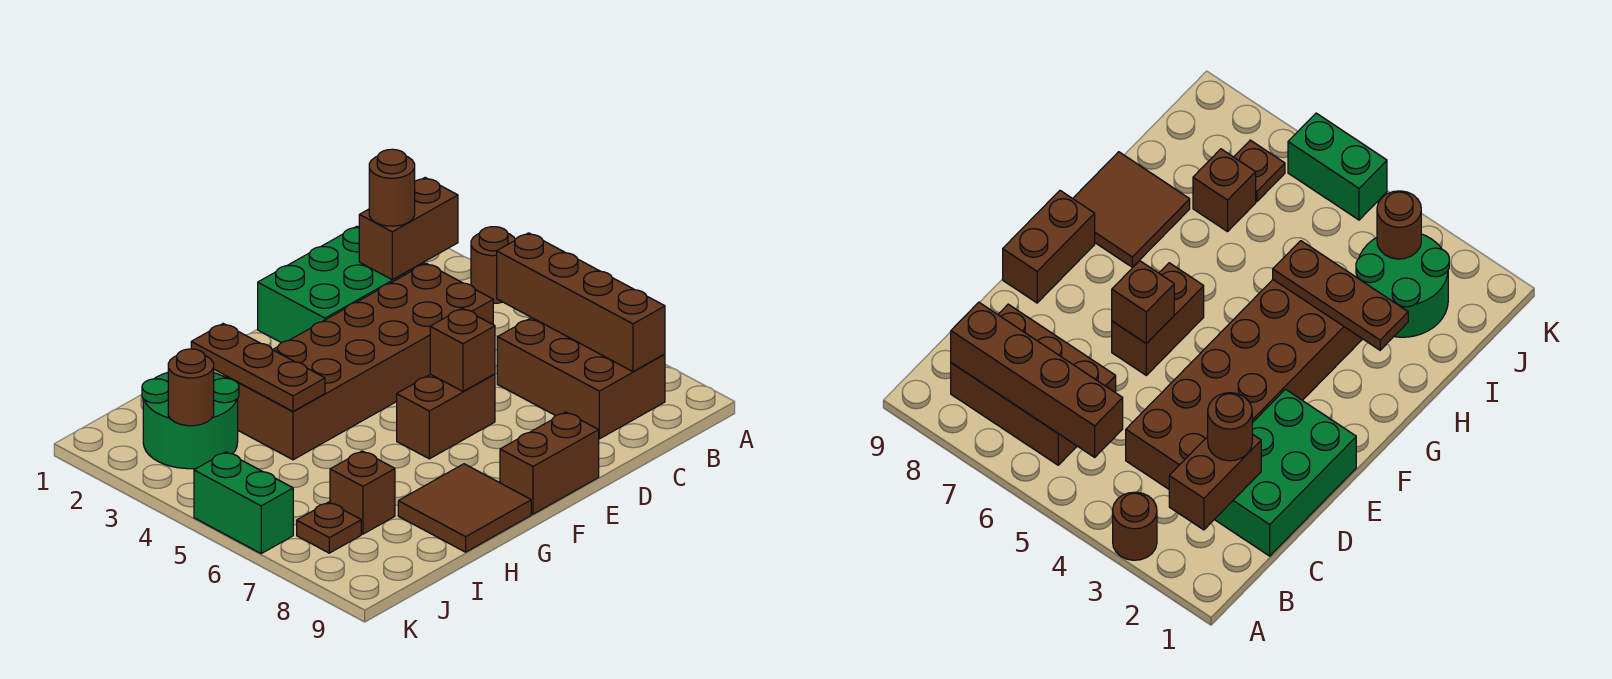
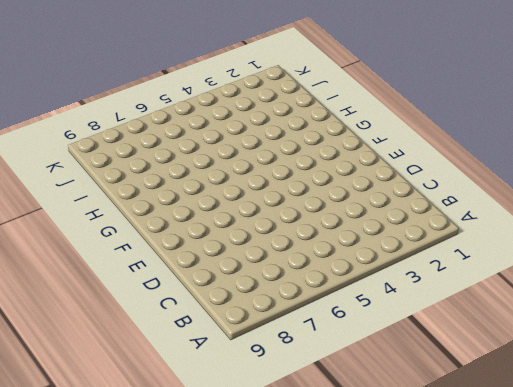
none -> brown 1x1 round brick [471,227,515,303]
none -> brown 2x3 brick [497,317,665,439]
none -> green 2x3 brick [258,226,424,343]

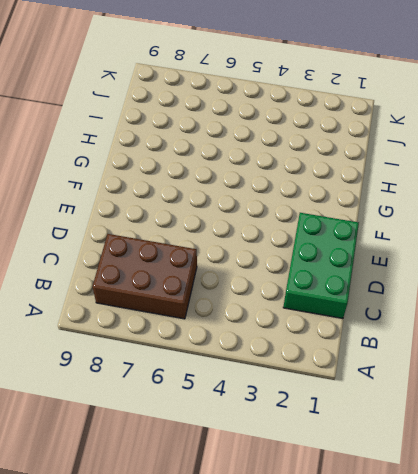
none -> brown 1x1 round brick [471,227,515,303]
none -> brown 2x6 brick [226,263,493,460]
none -> brown 1x2 brick [397,374,495,459]

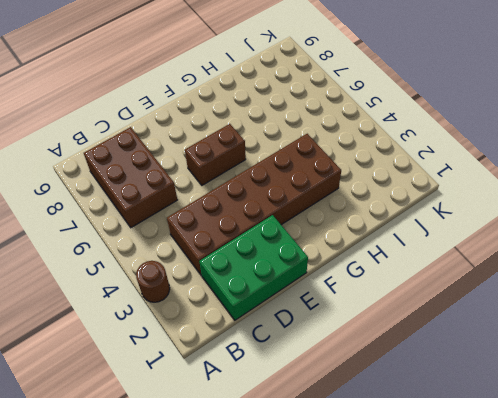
none -> brown 1x2 brick [500,412,599,514]
none -> brown 2x2 tile [398,464,531,552]
none -> green 2x2 round brick [142,373,239,469]

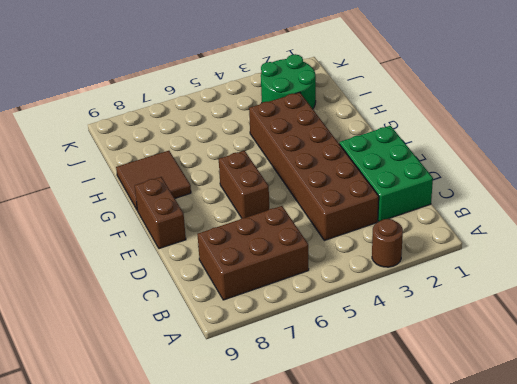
none -> brown 1x1 brick [330,451,395,534]
none -> brown 1x1 plate [297,502,361,553]
none -> green 1x2 brick [194,452,293,553]

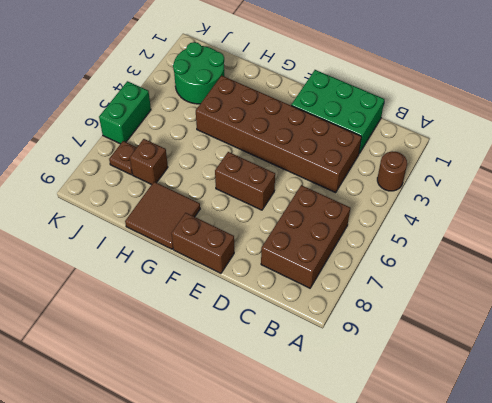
none -> brown 1x2 brick [359,178,458,280]
none -> brown 1x4 brick [497,233,665,372]
none -> brown 1x1 brick [430,308,495,391]

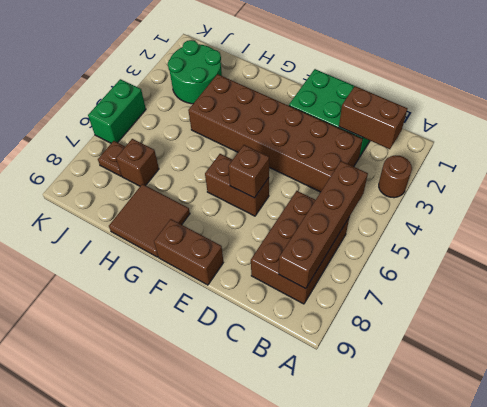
none -> brown 1x3 plate [191,324,325,411]
none -> brown 1x1 round brick [168,349,214,426]
none -> brown 1x1 round brick [369,149,415,226]

